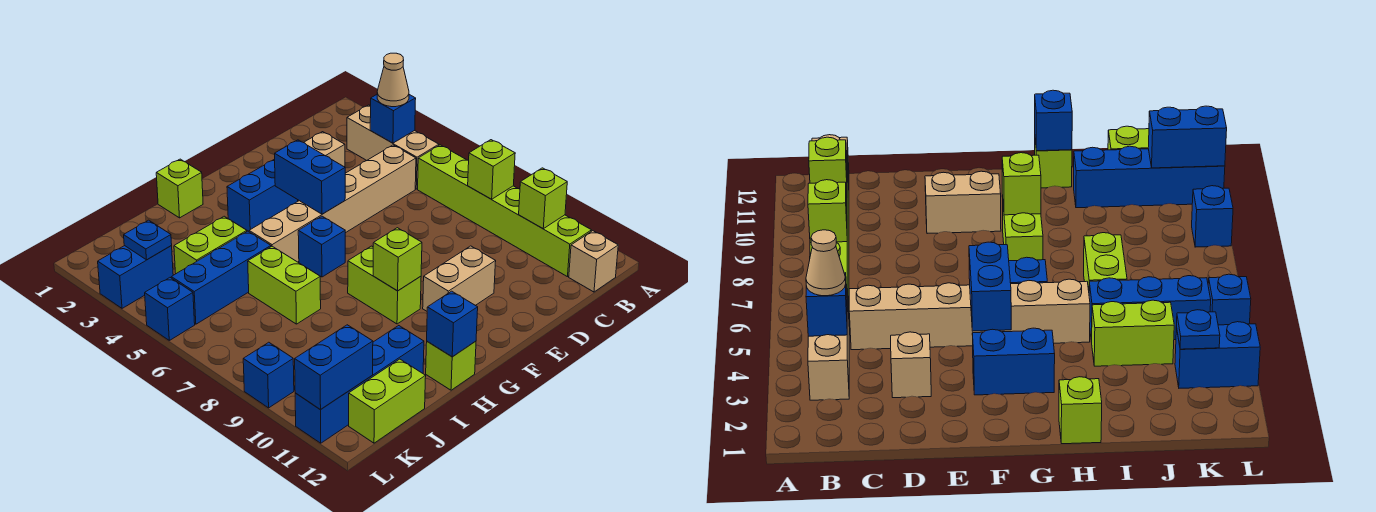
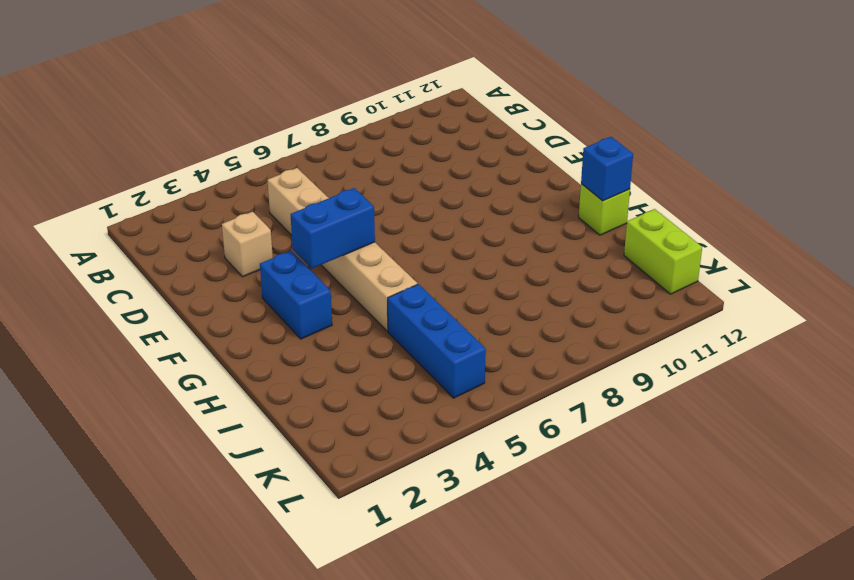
none -> tan 1x3 brick [347,105,439,189]
none -> lime 1x6 brick [418,145,591,277]
none -> tan 1x1 brick [569,231,618,292]

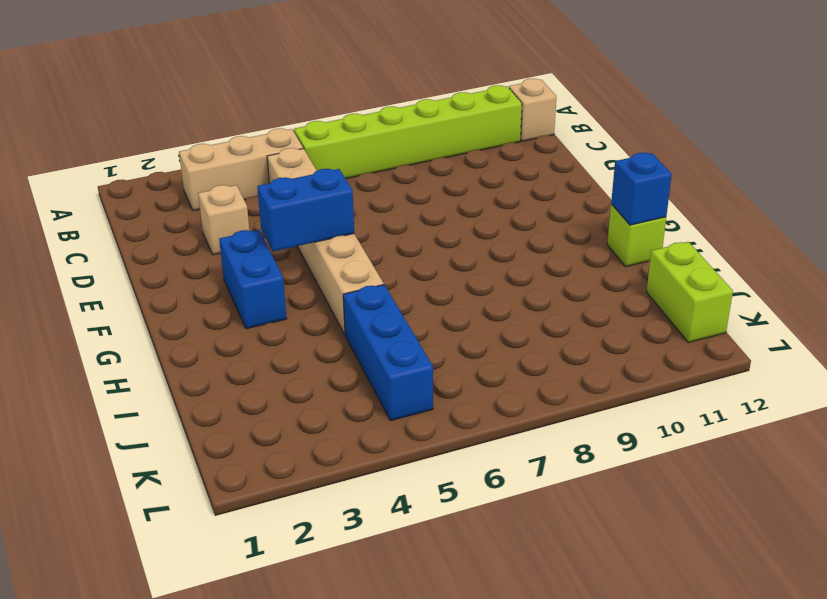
none -> tan 1x2 brick [423,246,496,311]
none -> blue 1x1 brick [298,216,345,277]
none -> lime 1x2 brick [348,246,421,324]

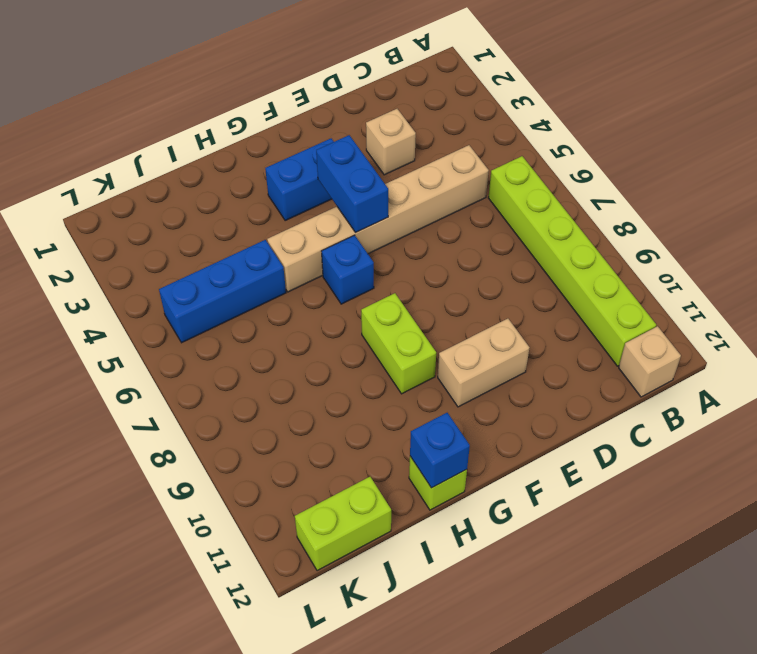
none -> tan 1x3 brick [347,105,439,189]
none -> lime 1x1 brick [156,159,203,218]
none -> lime 1x2 brick [174,216,247,274]

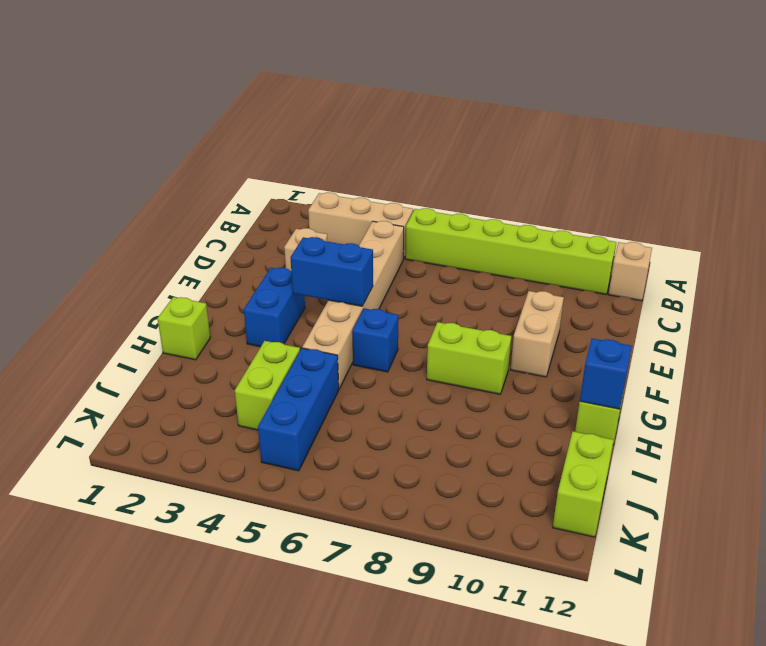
none -> lime 1x2 brick [248,246,321,324]
none -> blue 1x4 brick [295,326,424,443]
none -> blue 1x2 brick [98,246,173,308]

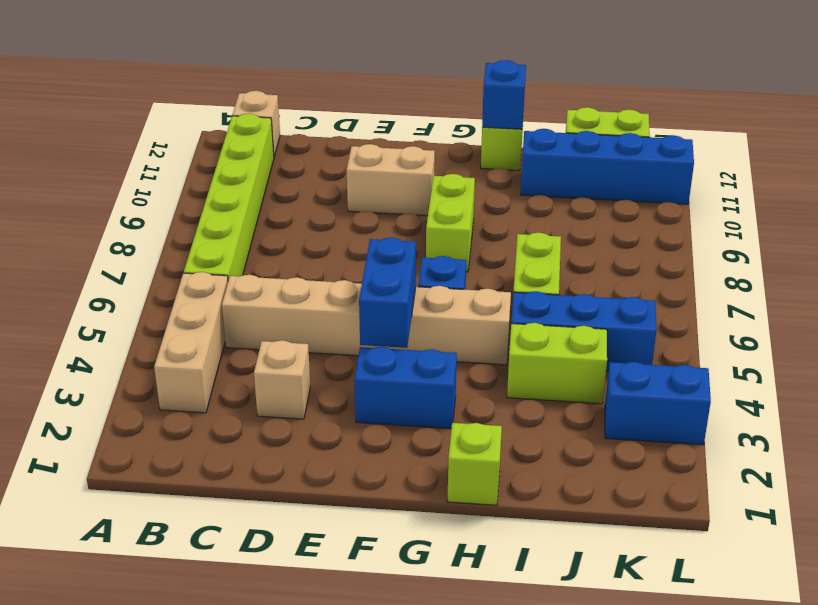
none -> blue 1x1 brick [145,278,195,340]
none -> blue 1x1 brick [243,342,294,408]
none -> blue 1x1 brick [370,95,416,143]

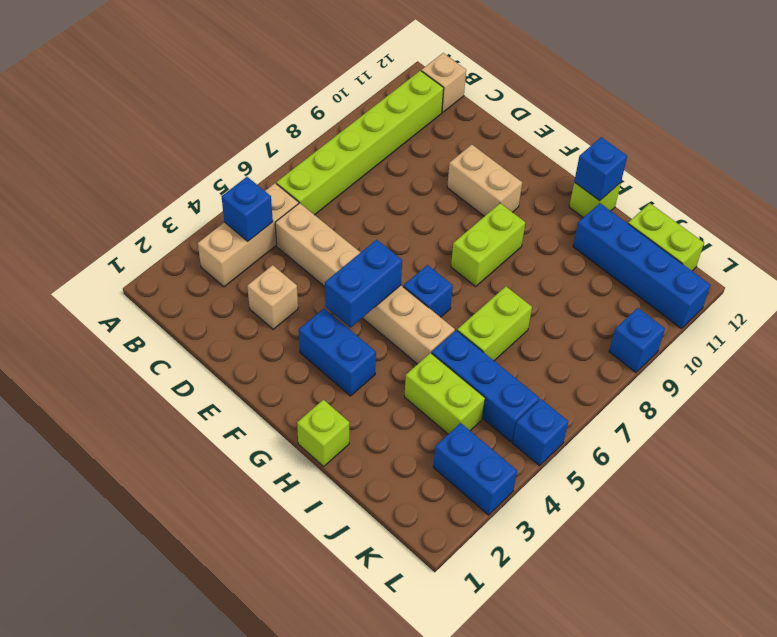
none -> lime 1x1 brick [468,140,515,199]
none -> lime 1x1 brick [519,168,567,229]
none -> lime 1x1 brick [373,228,422,291]

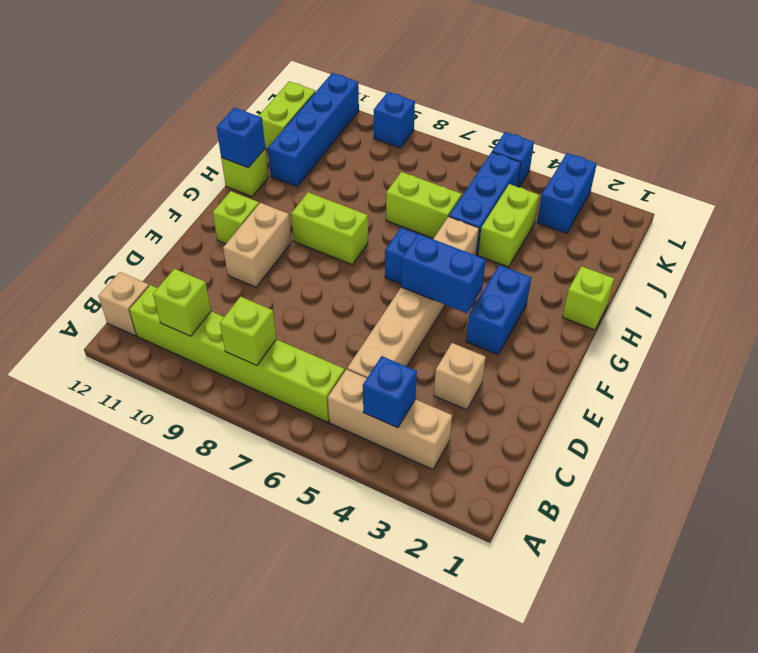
lime 1x1 brick [213,191,259,244] -> lime 1x1 brick moved to [373,228,422,291]
none -> blue 1x1 plate [124,220,172,260]
none -> blue 1x2 brick [295,325,373,410]
none -> tan 1x1 cone [377,53,409,107]

